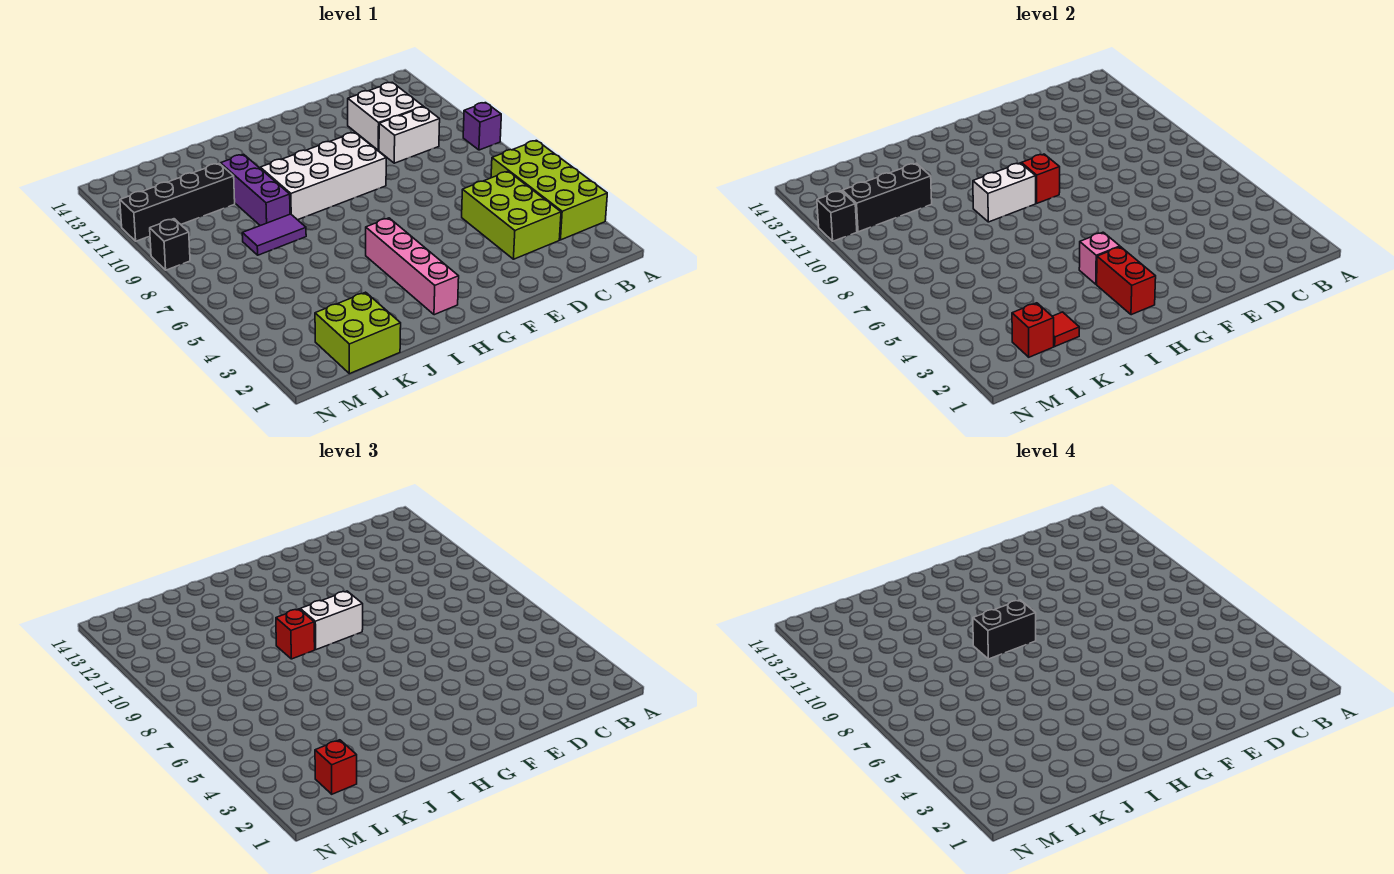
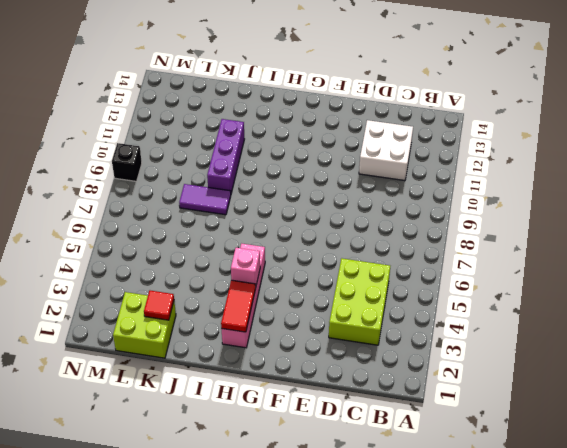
red 1x2 tile [221,280,256,332] -> red 1x2 brick [1097,247,1156,315]
none -> lime 2x4 brick [491,140,607,240]
none -> purple 1x1 brick [463,103,501,150]
none -> white 1x2 brick [379,107,440,163]

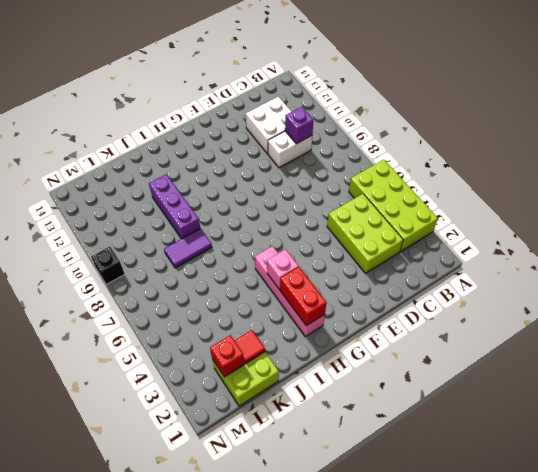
purple 1x1 brick [285,107,313,144] -> purple 1x1 brick moved to [463,103,501,150]
none -> white 2x4 brick [260,132,386,220]
none -> black 1x4 brick [120,163,235,241]
none -> red 1x1 brick [1021,154,1060,203]

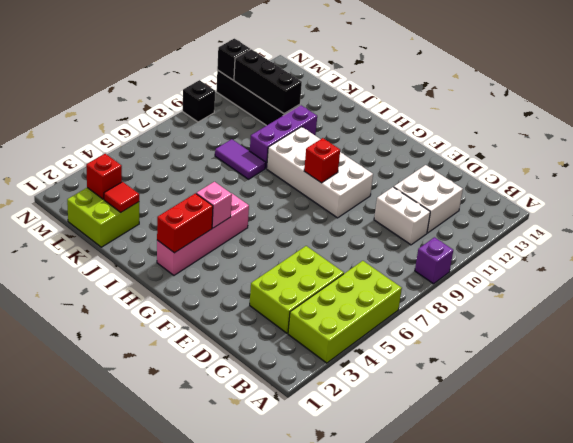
none -> white 1x2 brick [973,163,1036,222]
none -> white 1x2 brick [300,591,363,650]
none -> red 1x1 brick [276,609,315,659]

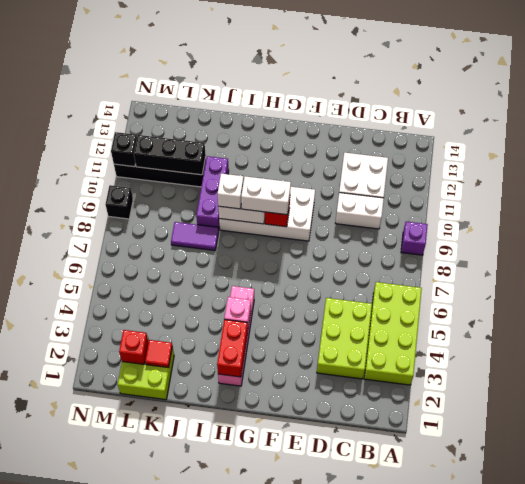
white 1x1 brick [218,174,244,209] -> red 1x1 brick [276,609,315,659]
none -> red 1x1 brick [315,740,357,794]
none -> black 1x2 brick [973,600,1036,659]

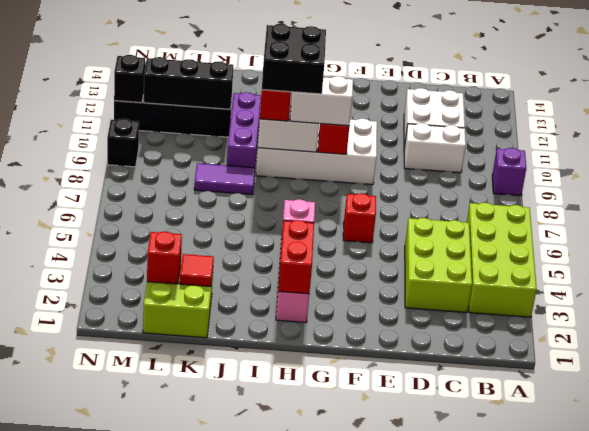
red 1x1 brick [343,193,376,243] -> red 1x1 brick moved to [315,740,357,794]
black 2x2 brick [262,24,326,94] -> black 1x2 brick [973,600,1036,659]

